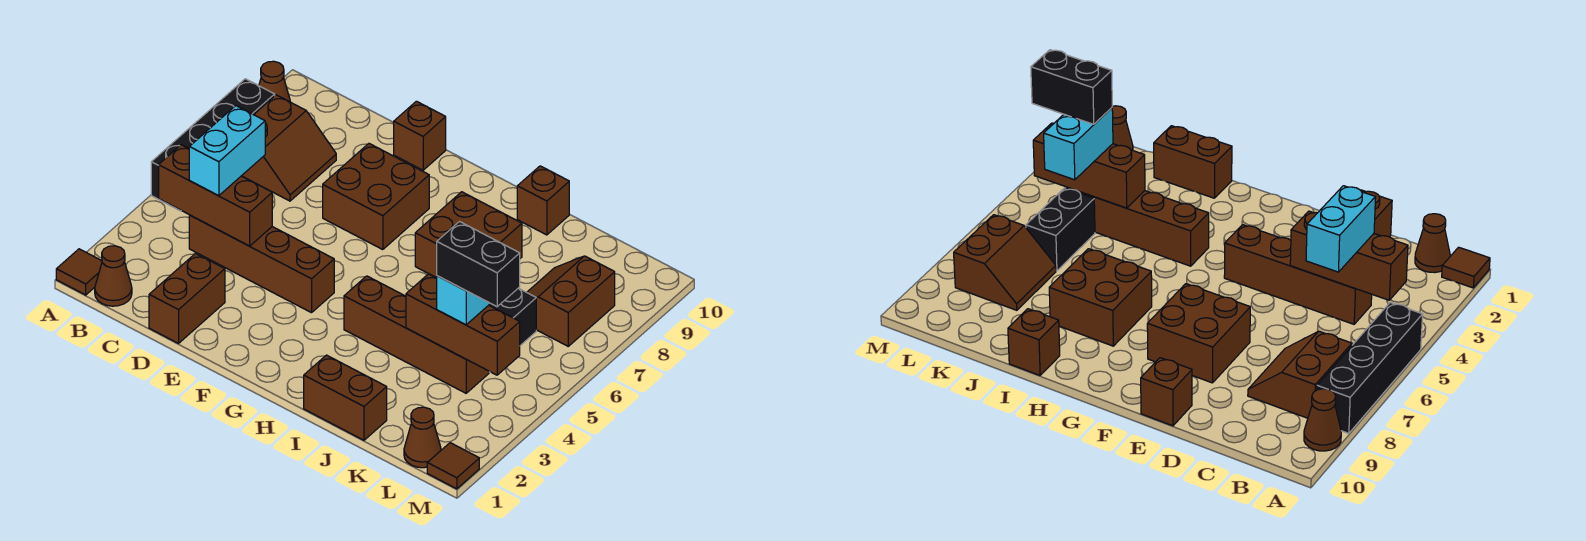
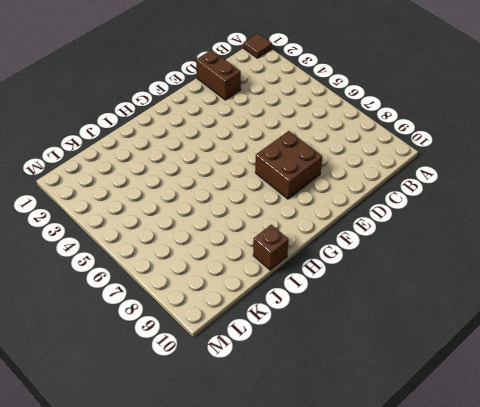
none -> black 1x4 brick [151,79,275,211]
none -> brown 1x1 cone [259,61,290,102]
none -> brown 1x1 cone [95,246,132,306]

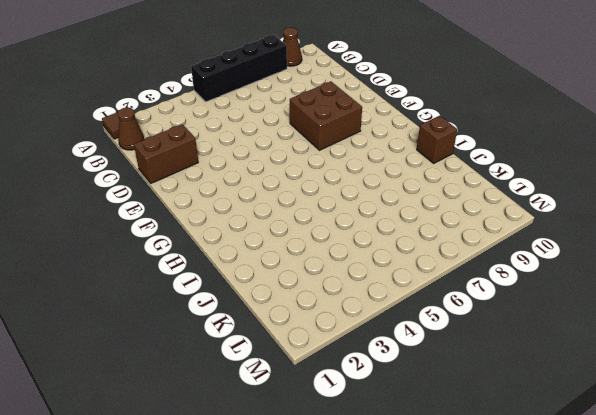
none -> brown 2x2 slope [242,95,336,201]
none -> brown 1x4 brick [189,215,334,313]
none -> brown 1x1 brick [394,101,446,170]

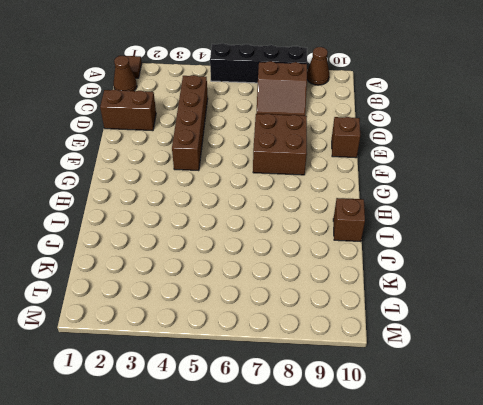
none -> brown 1x4 brick [344,276,489,393]
none -> brown 2x2 brick [415,192,522,278]
none -> brown 1x2 brick [304,355,387,440]

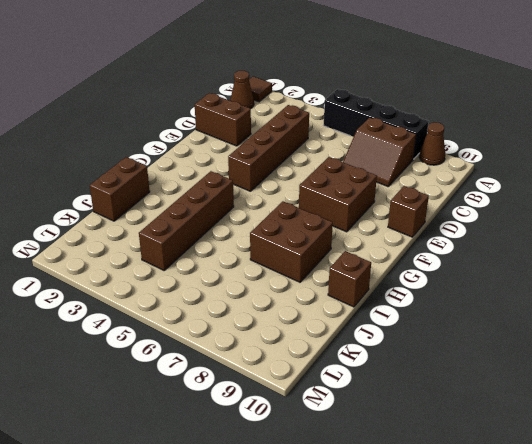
none -> black 1x2 brick [489,288,536,372]
none -> brown 2x2 slope [527,256,615,346]
none -> brown 1x1 cone [404,407,441,468]

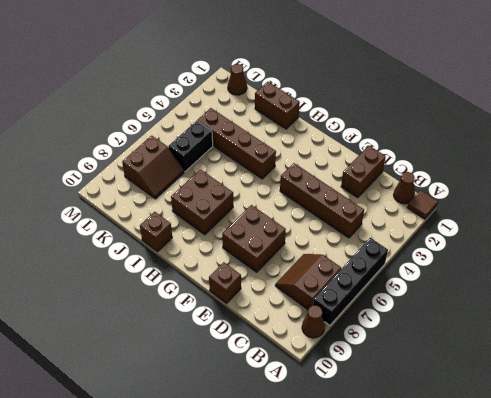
none -> brown 1x1 tile [427,443,479,489]
none -> brown 1x3 brick [159,145,272,246]
none -> brown 1x3 brick [406,274,520,375]

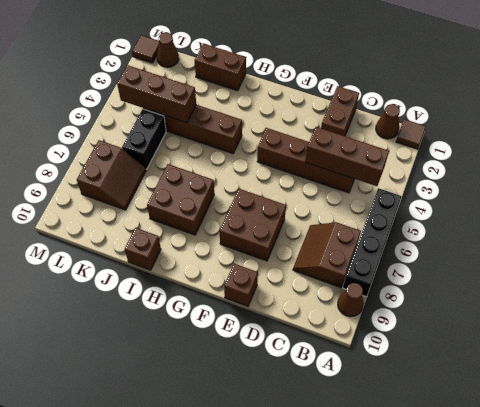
none -> cyan 1x2 brick [189,106,265,196]
none -> cyan 1x2 brick [437,276,490,325]
none -> black 1x2 brick [437,222,520,307]

